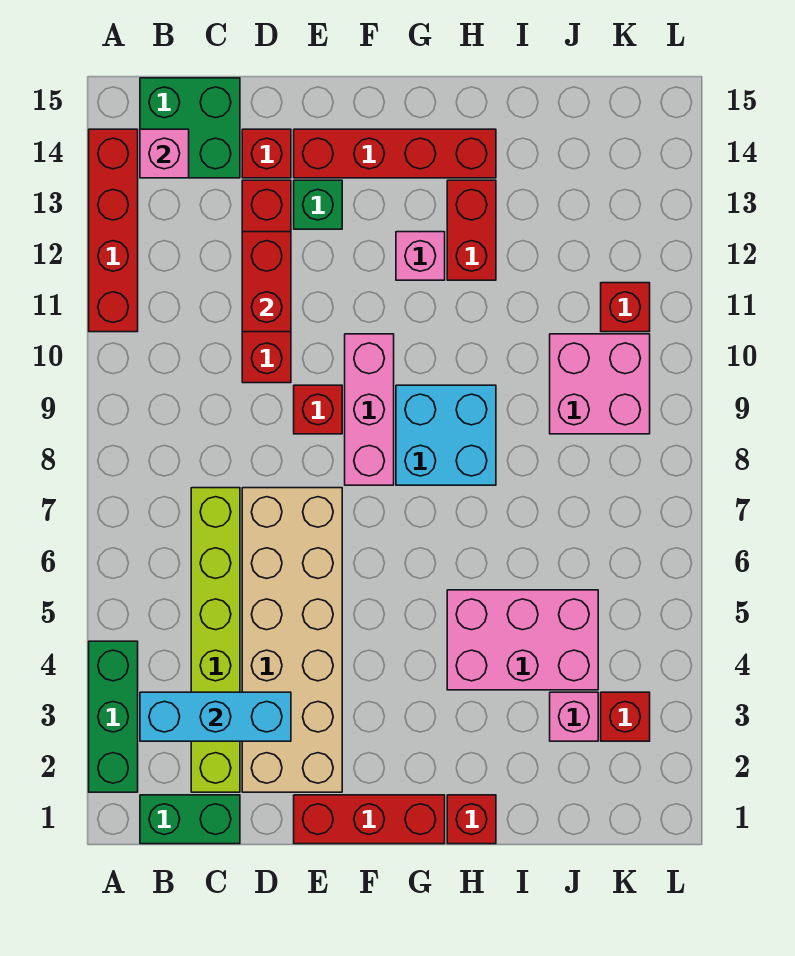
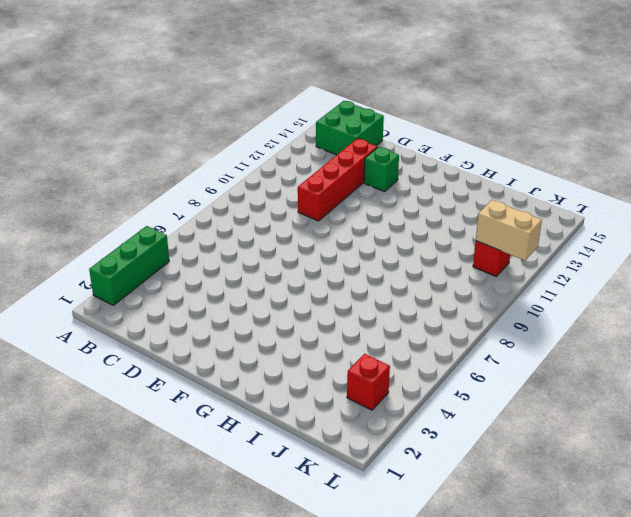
tan 1x2 brick [476,200,542,260] -> none
none -> red 1x4 brick [89,129,138,332]
none -> green 1x2 brick [140,795,240,844]
none -> lime 1x6 brick [191,488,240,792]

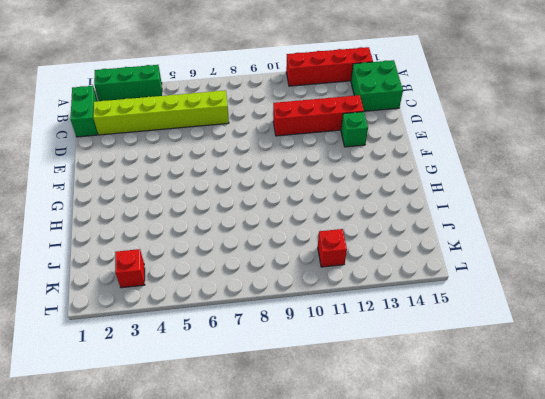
none -> tan 2x6 brick [242,488,342,792]
none -> red 1x1 brick [242,129,291,178]
none -> red 1x3 brick [294,795,445,844]

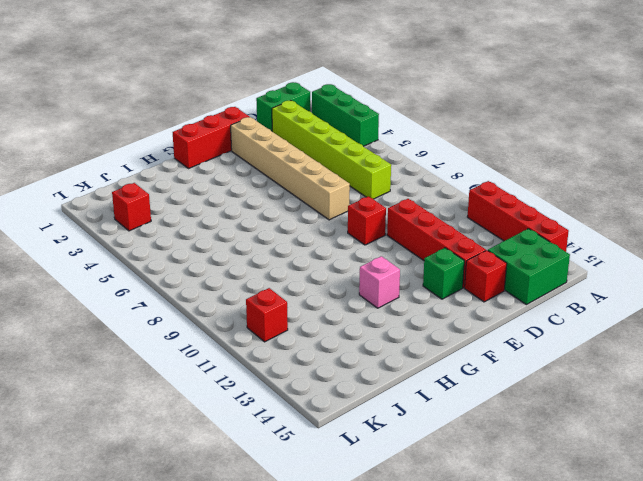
tan 1x6 brick [231,117,350,220] -> tan 2x6 brick [242,488,342,792]
none -> red 1x4 brick [294,129,496,178]
none -> pink 1x3 brick [345,334,394,485]
none -> cyan 2x2 brick [396,385,496,485]

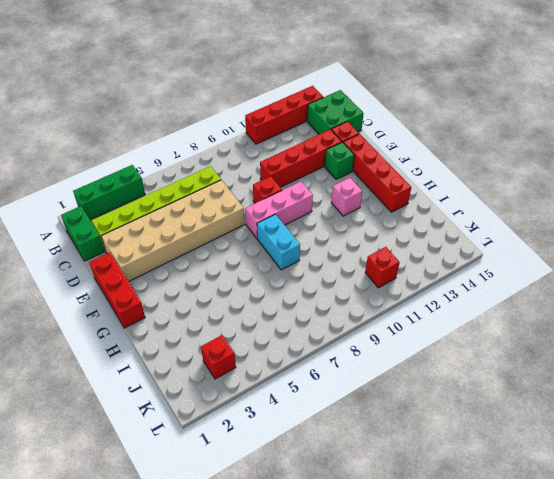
cyan 1x2 brick [257,214,300,270] -> cyan 2x2 brick [396,385,496,485]
none -> red 1x1 brick [447,795,496,844]
none -> pink 2x3 brick [447,590,598,690]
none -> red 1x2 brick [447,180,496,280]

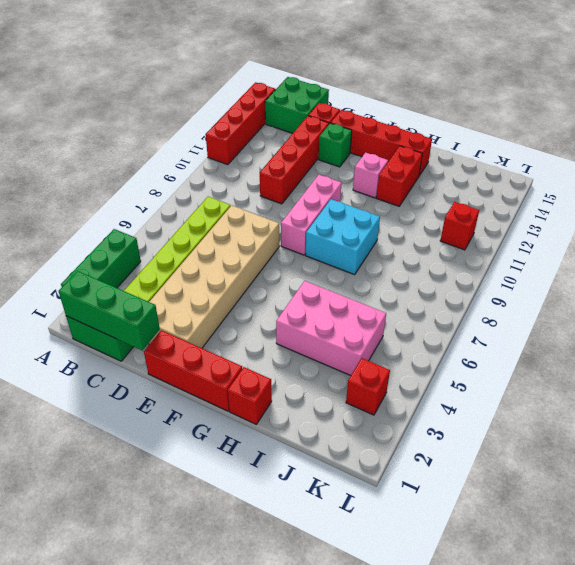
green 1x3 brick [59,271,160,350] -> none
none -> red 1x1 brick [294,385,342,434]
none -> pink 1x1 brick [550,692,598,741]
none -> pink 2x2 brick [550,334,650,434]

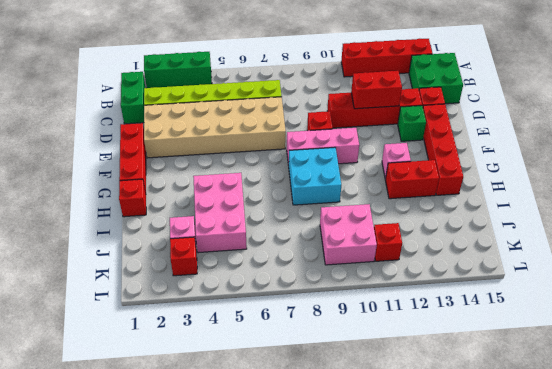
none -> cyan 1x3 brick [140,692,291,741]
none -> pink 1x1 brick [140,129,189,178]

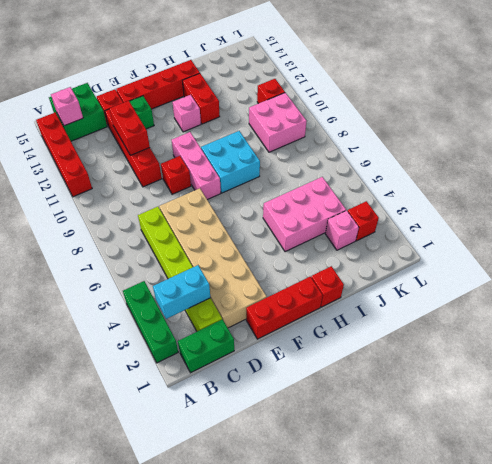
cyan 1x2 brick [153,265,210,319] -> cyan 1x3 brick [140,692,291,741]

